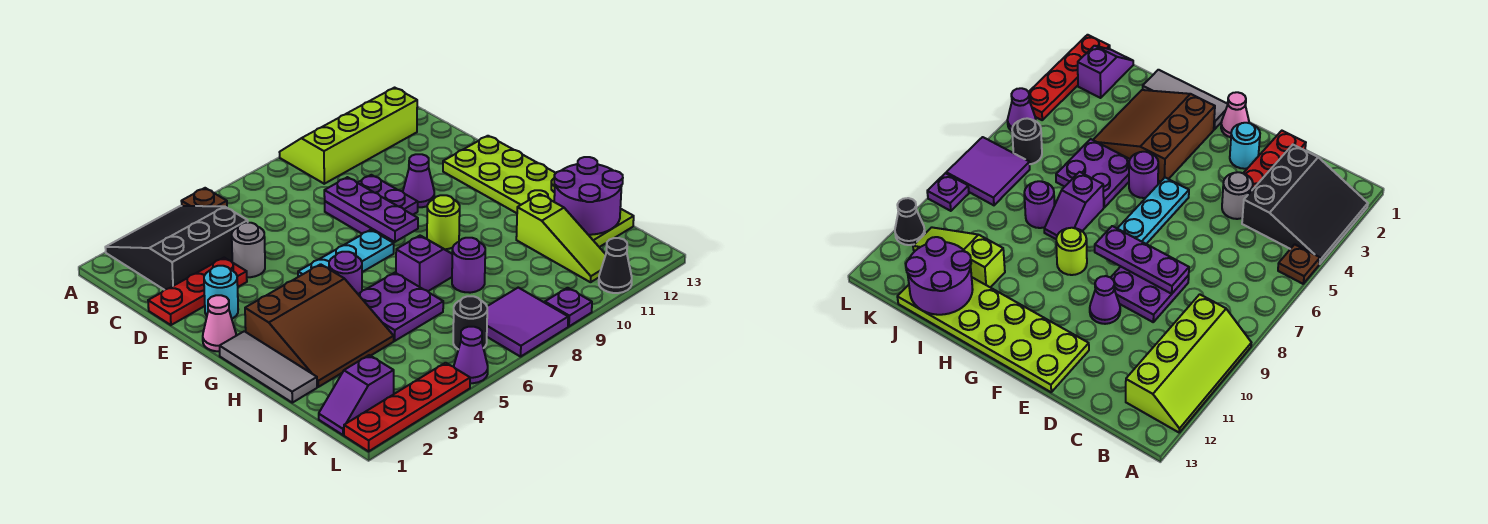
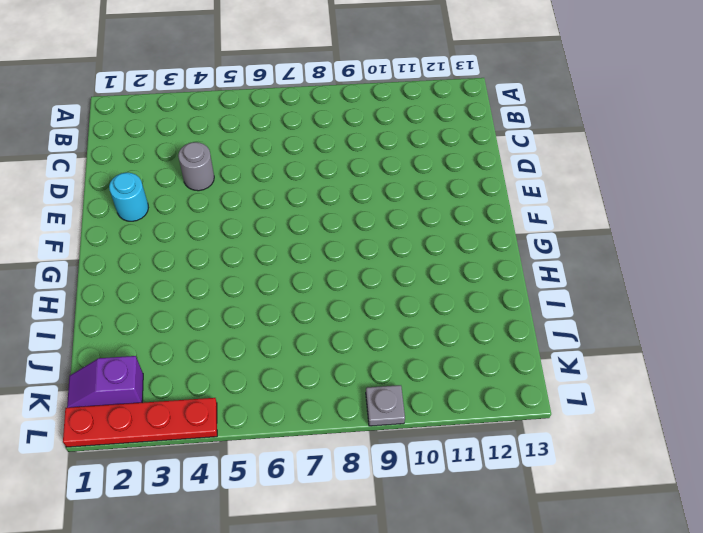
grey 1x1 plate [366,385,405,426] -> purple 1x1 plate [545,288,592,326]
none -> black 3x3 slope [105,206,248,290]
none -> brown 1x1 plate [181,188,227,207]
none -> lime 2x4 slope [280,88,417,184]

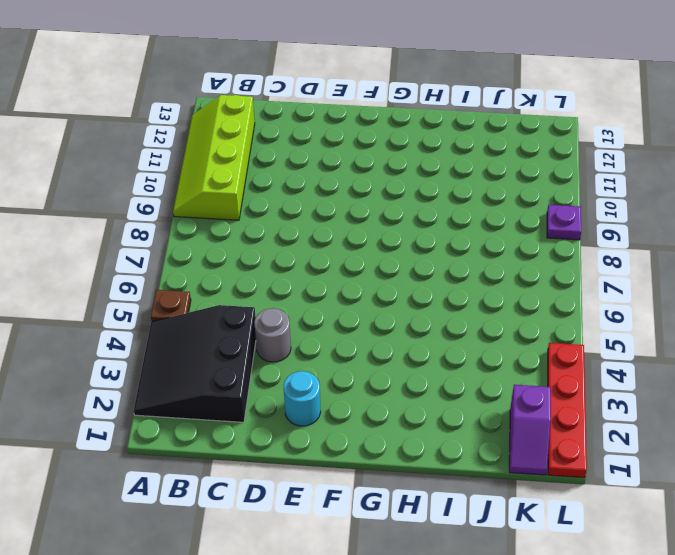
none -> red 1x3 plate [148,258,247,325]
none -> purple 2x2 plate [325,175,418,234]
none -> purple 1x1 cone [403,154,434,207]

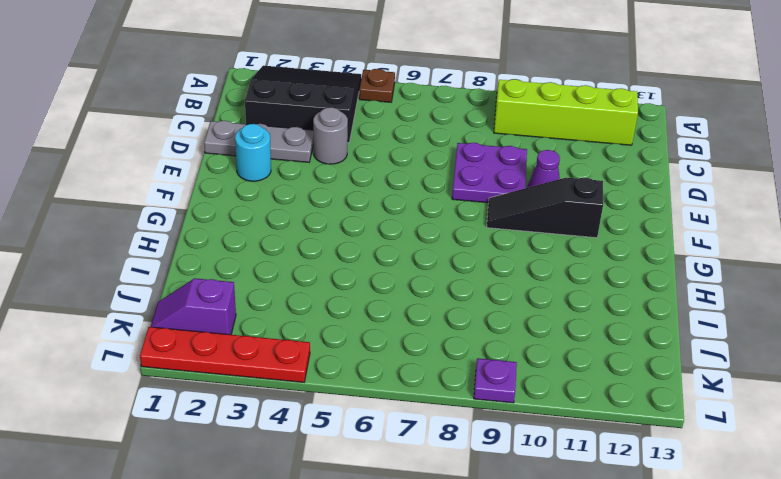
grey 1x3 plate [204,121,314,162] -> red 1x3 plate [148,258,247,325]
black 1x3 slope [487,178,603,238] -> none
none -> lime 2x6 plate [443,136,634,247]
none -> pink 1x1 cone [203,295,236,351]
none -> cyan 1x3 plate [298,230,394,277]

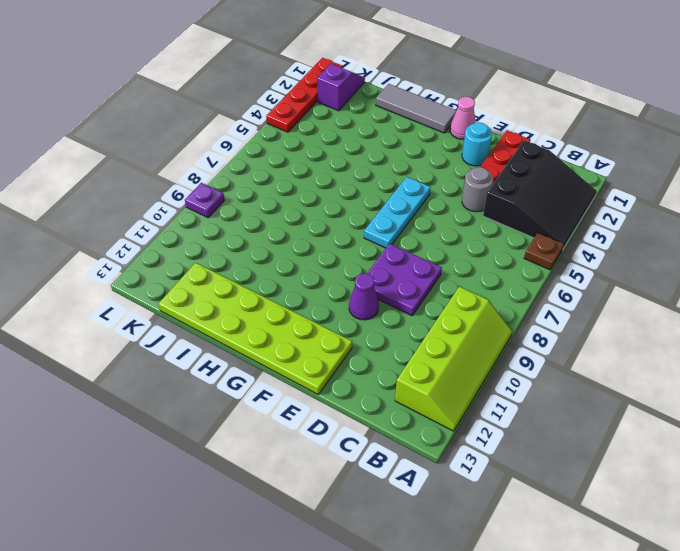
none -> brown 3x3 slope [245,264,394,387]
none -> purple 1x1 round brick [329,252,362,294]
none -> lime 1x1 round brick [427,195,460,249]

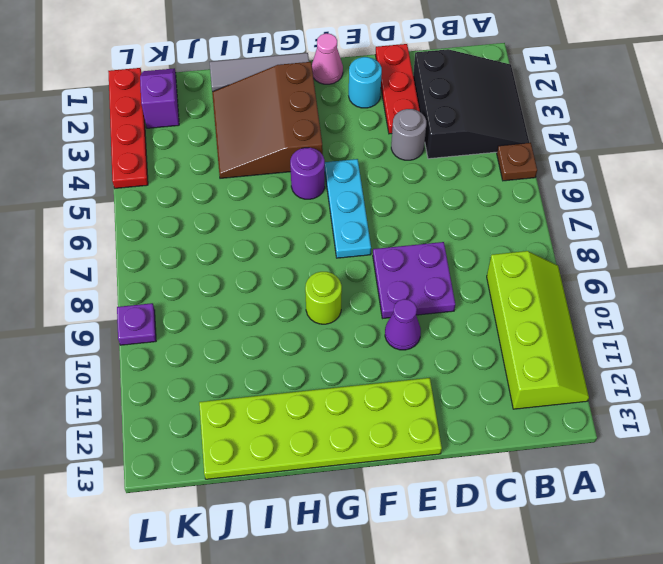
none -> purple 2x2 plate [358,273,443,341]
none -> purple 1x2 slope [396,236,452,291]
none -> purple 1x1 round brick [452,238,485,293]

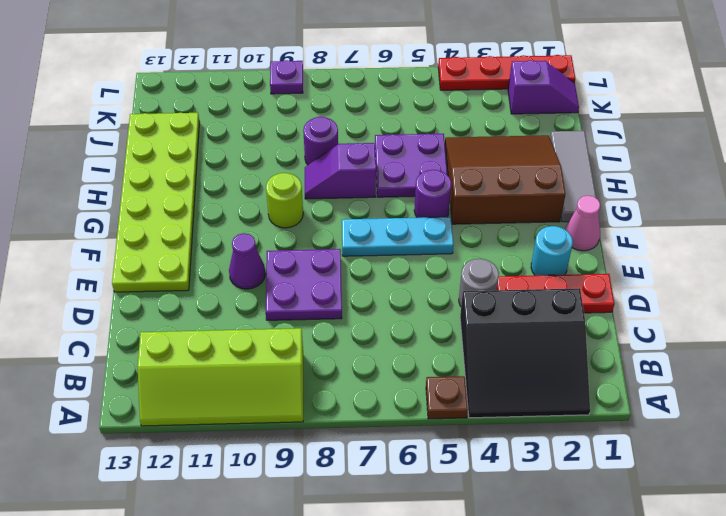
none -> lime 1x3 slope [516,194,606,282]
none -> black 1x1 round brick [453,296,487,349]
none -> purple 2x2 tile [487,288,568,357]

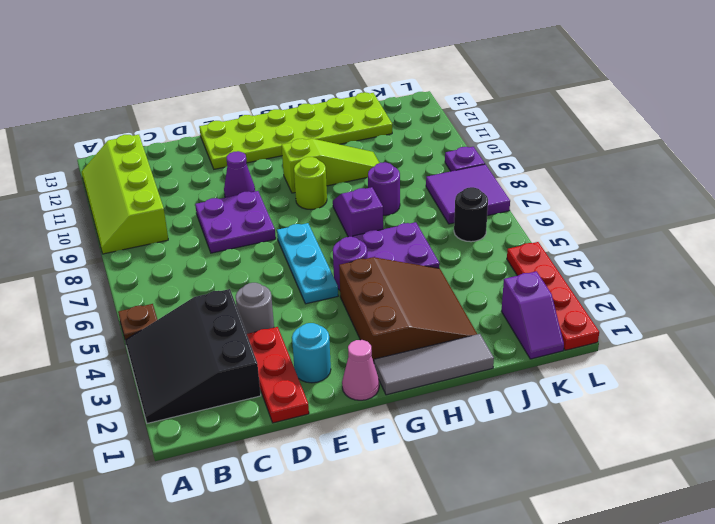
lime 1x3 slope [282,139,379,193] -> lime 1x3 slope moved to [516,194,606,282]
none -> purple 1x1 cone [454,327,488,383]
none -> black 1x1 cone [599,238,632,293]
none -> purple 1x3 plate [324,177,418,242]

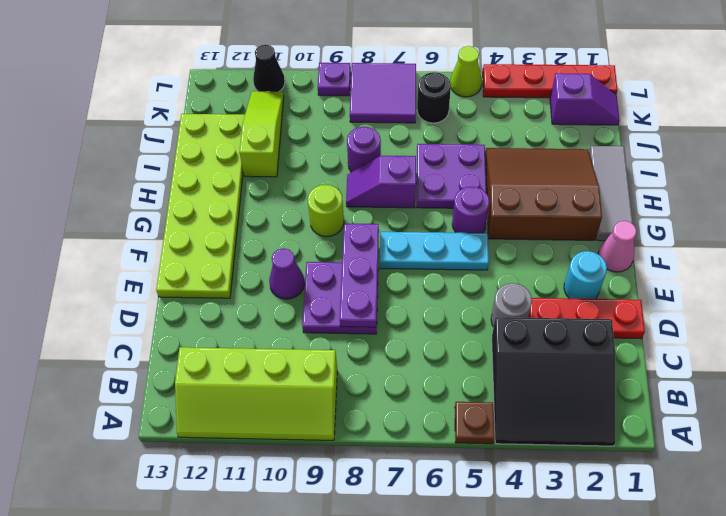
lime 1x1 cone [450,46,482,97] -> purple 1x1 cone [454,327,488,383]
none -> purple 2x2 round brick [554,157,623,235]

